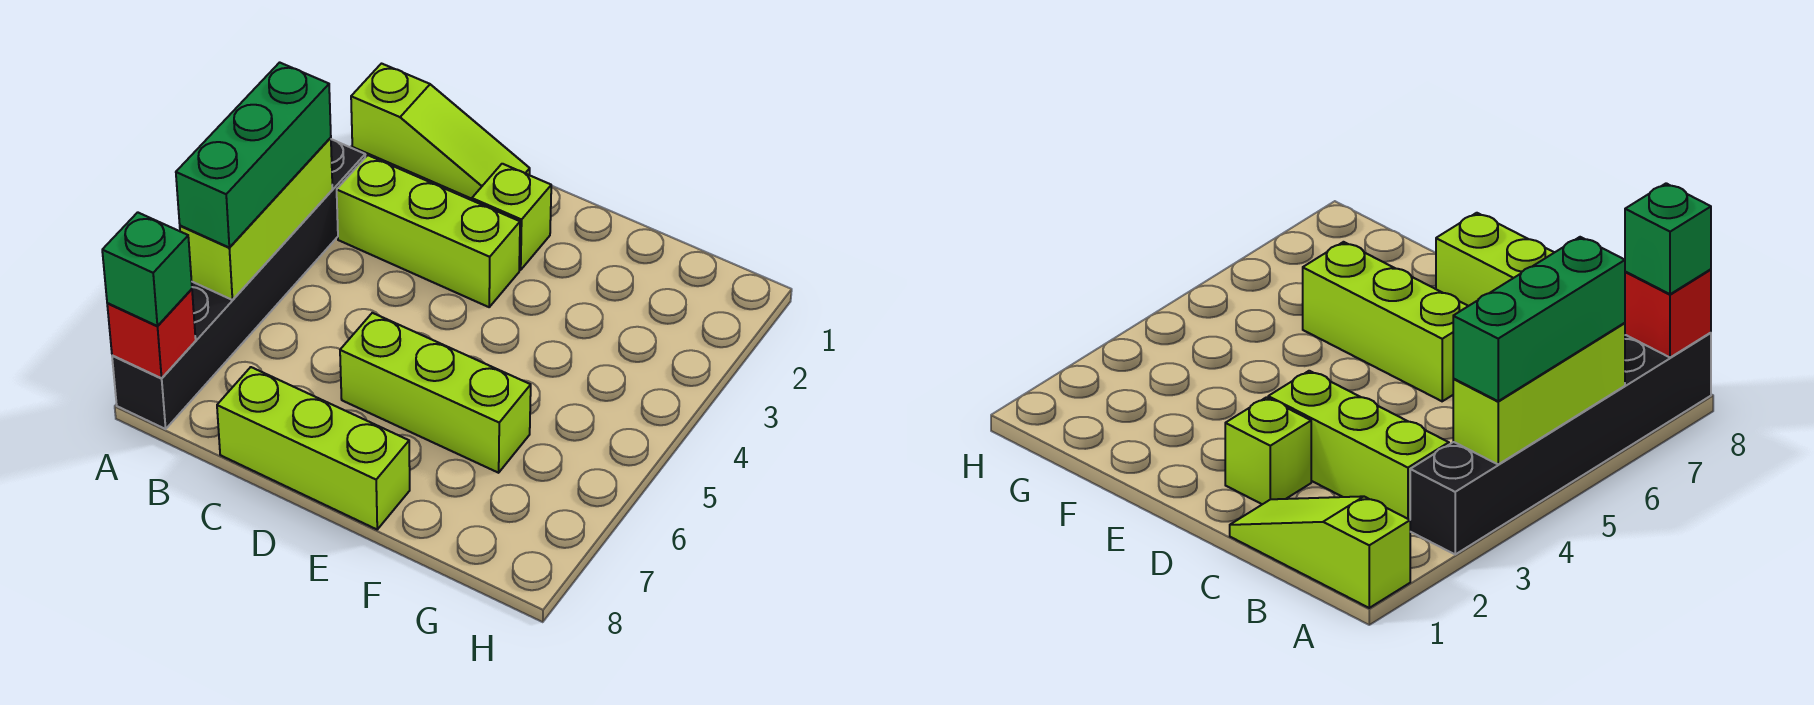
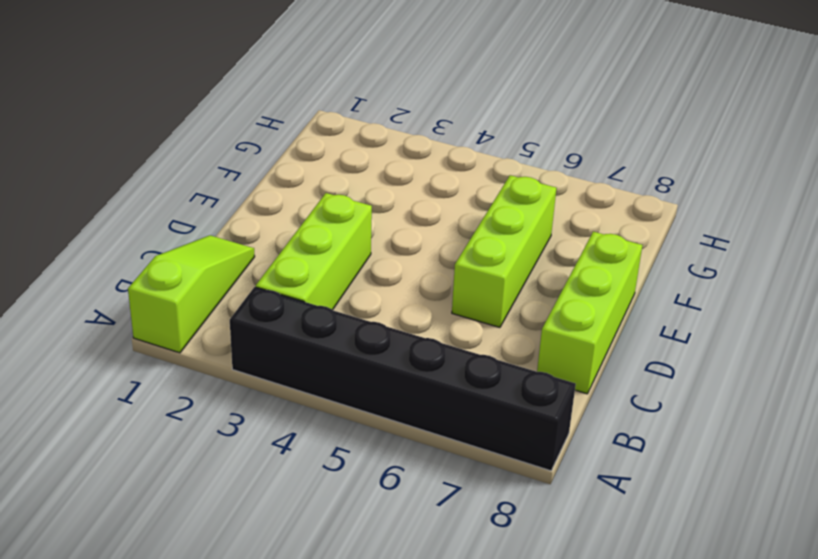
none -> lime 1x1 brick [472,164,551,270]
none -> lime 1x3 brick [180,138,333,300]

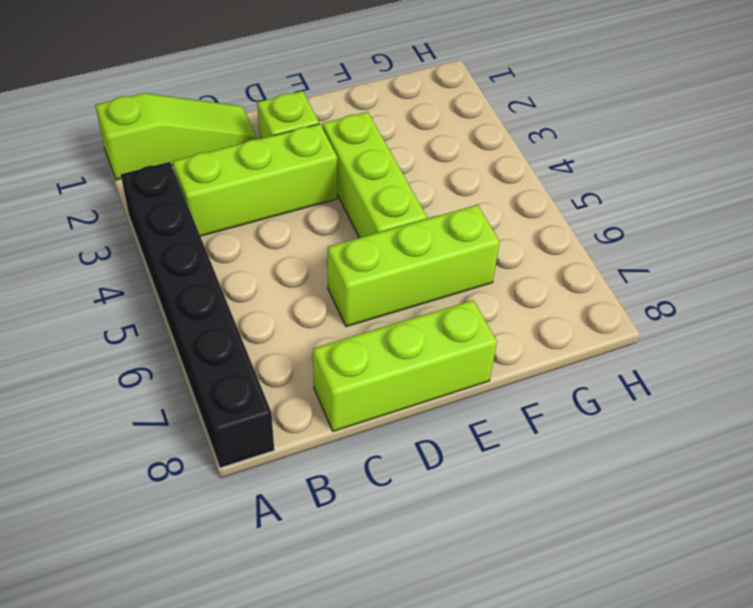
lime 1x3 brick [322,112,427,238] -> lime 1x3 brick moved to [180,138,333,300]
none -> red 1x1 brick [107,289,196,378]
none -> green 1x3 brick [176,62,331,247]

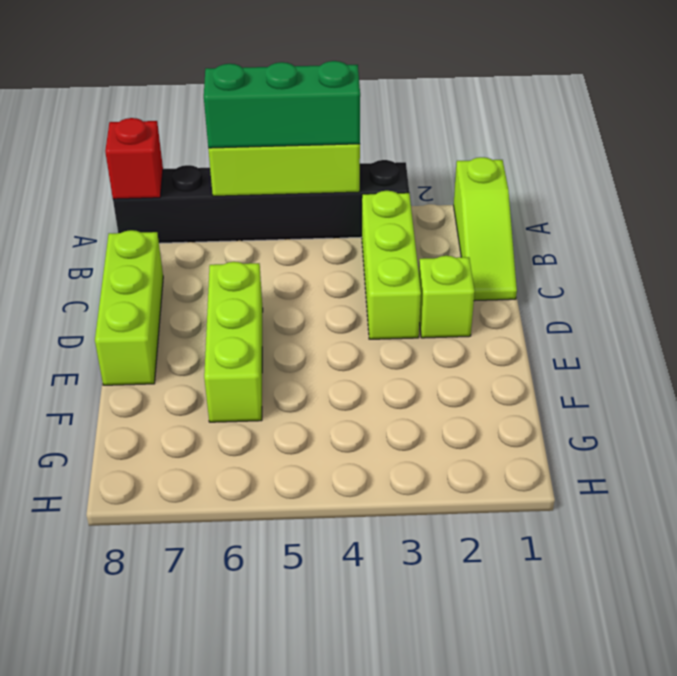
none -> green 1x1 brick [102,212,192,326]

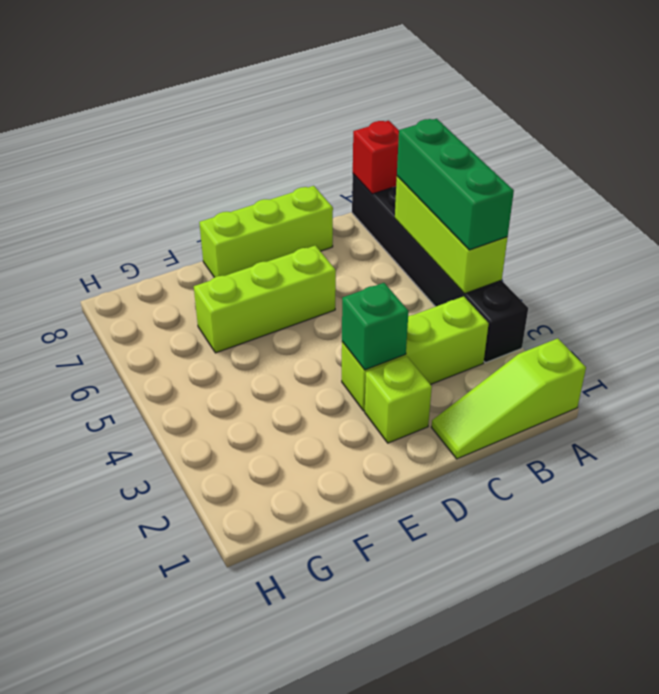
green 1x1 brick [342,283,409,370] -> green 1x1 brick moved to [102,212,192,326]

